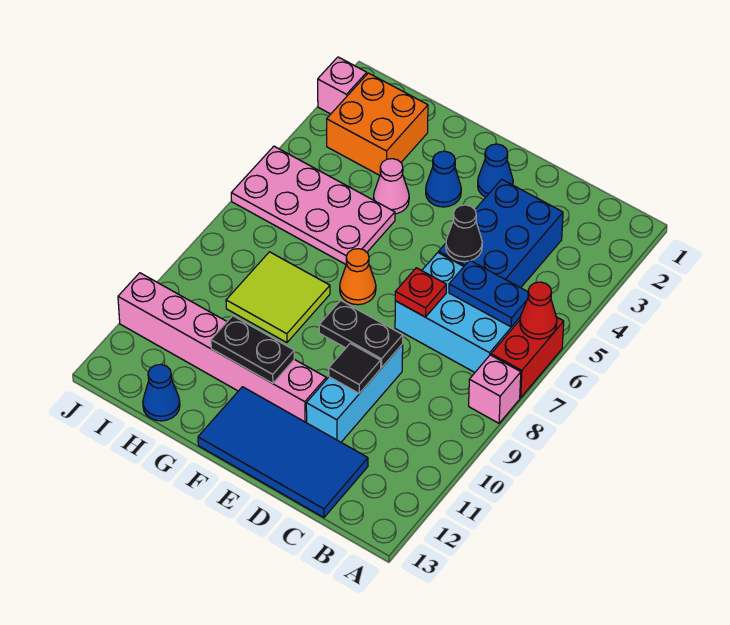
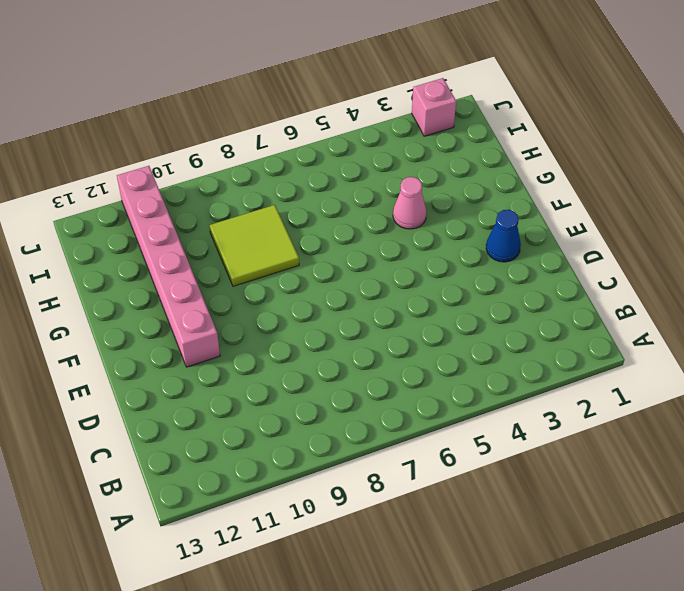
none -> red 1x2 brick [491,317,564,398]
none -> pink 1x1 brick [469,355,521,423]
none -> cyan 2x3 brick [395,253,520,372]

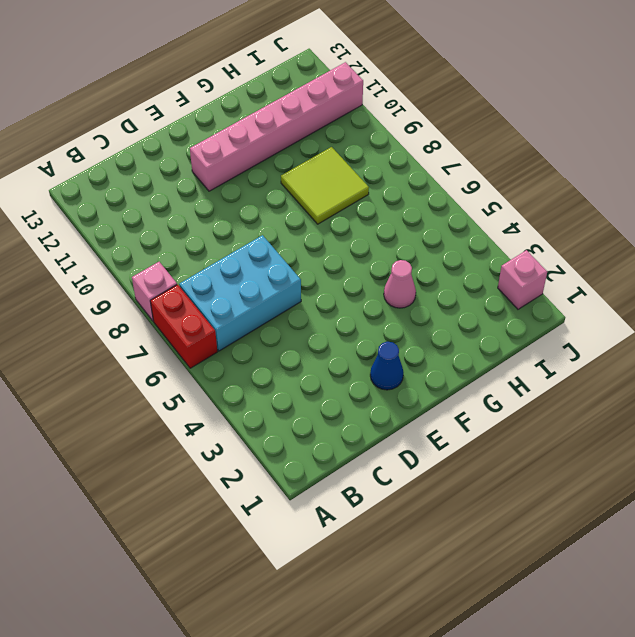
none -> blue 2x3 brick [439,179,563,288]
none -> blue 2x4 tile [198,387,368,518]
none -> cyan 1x3 brick [306,344,403,442]

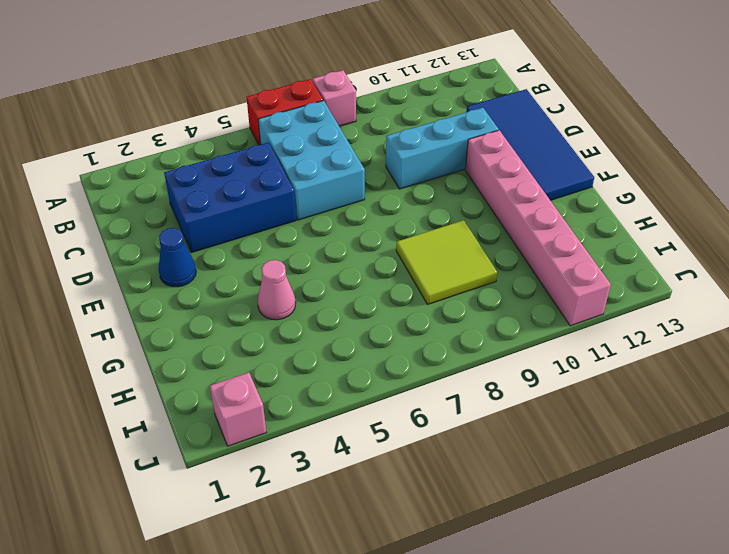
none -> blue 1x1 cone [426,151,461,207]
none -> orange 1x1 cone [340,249,376,305]
none -> pink 2x4 plate [231,146,395,264]

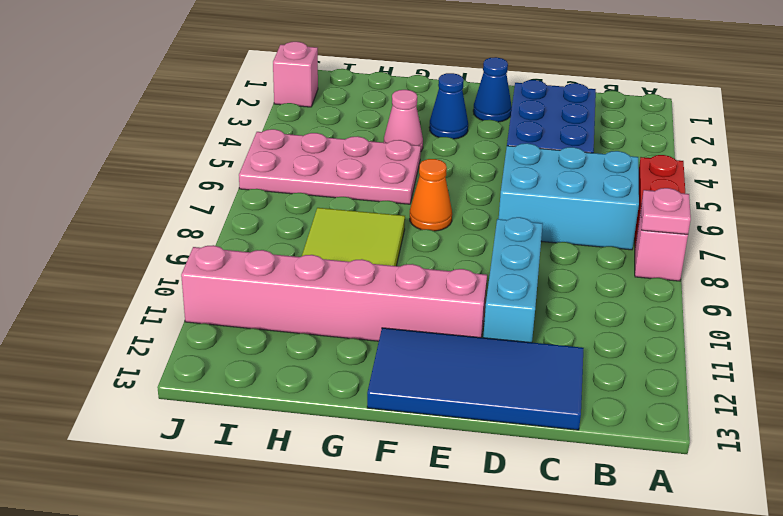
pink 1x1 plate [641,188,691,234] -> none
none -> orange 2x2 brick [327,73,428,175]
none -> blue 1x1 cone [143,364,180,421]
none -> red 1x1 cone [520,282,557,339]

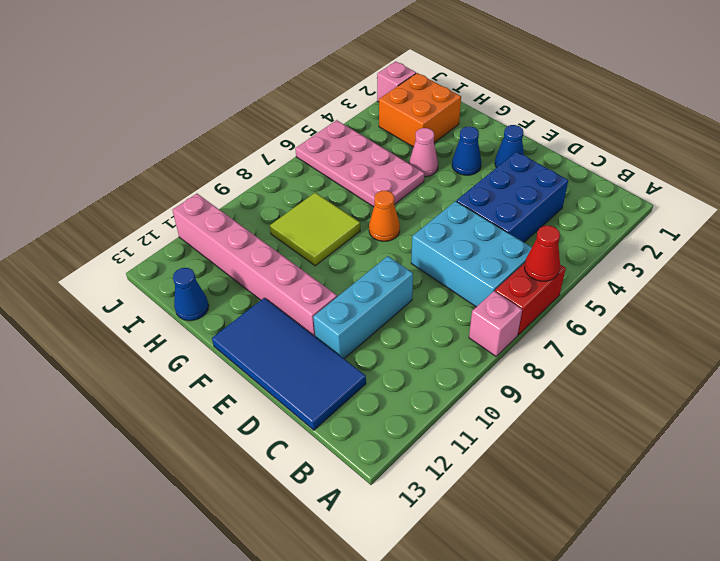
none -> blue 1x2 plate [449,260,528,327]
none -> black 1x1 cone [446,205,482,262]
none -> red 1x1 plate [395,268,446,317]

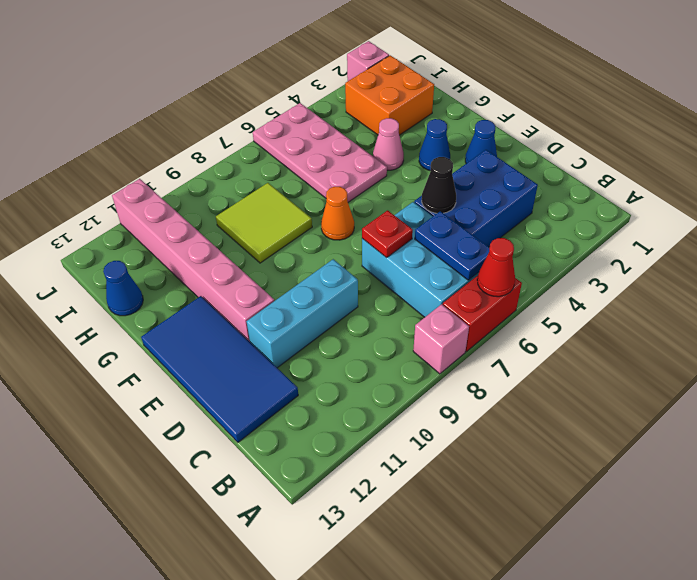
none -> black 1x2 plate [319,300,403,368]
none -> black 1x1 tile [329,343,381,393]
none -> black 1x2 plate [211,316,294,383]

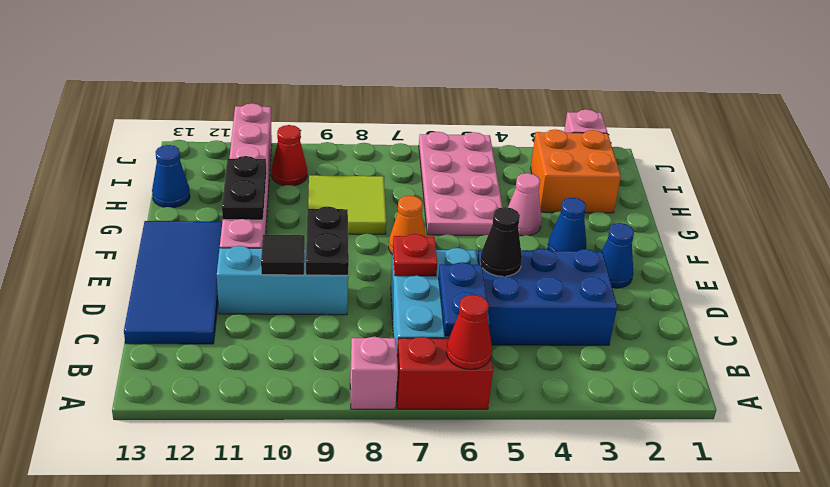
red 1x1 cone [271,125,307,186] -> none

